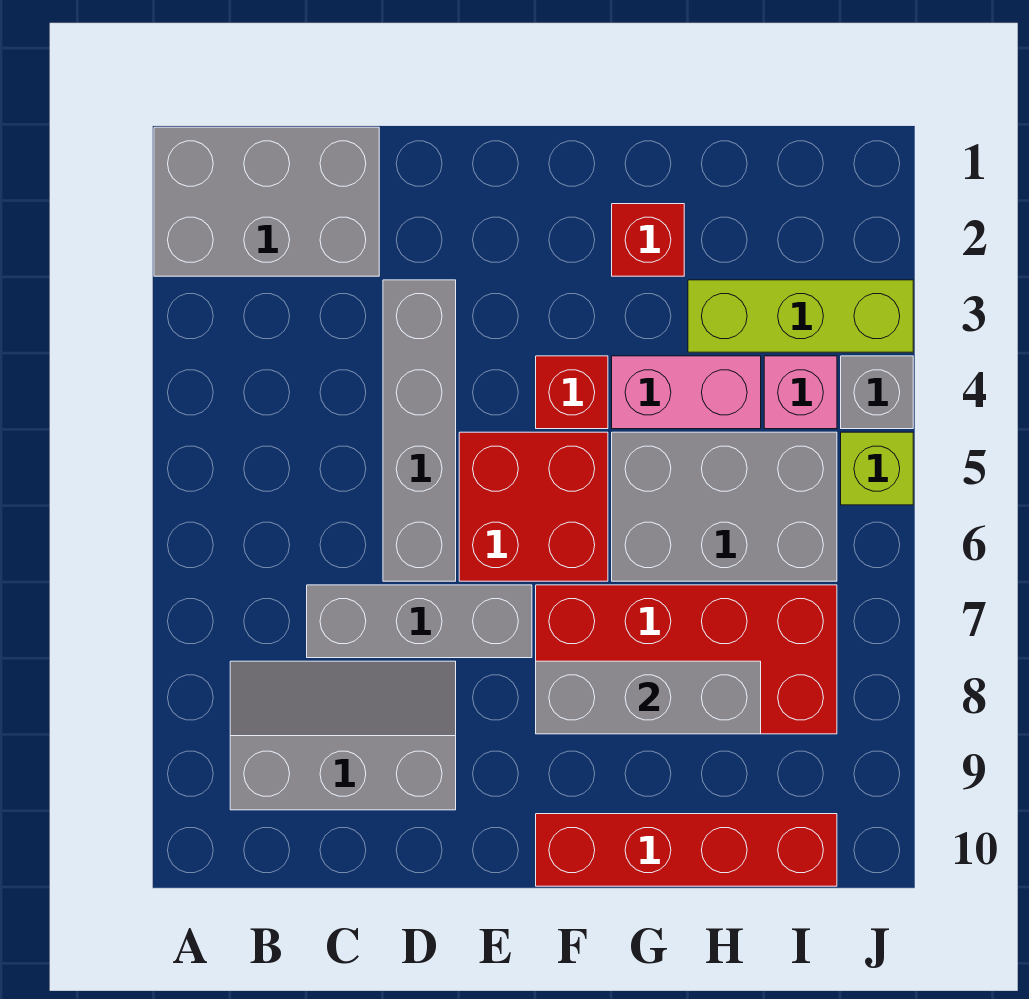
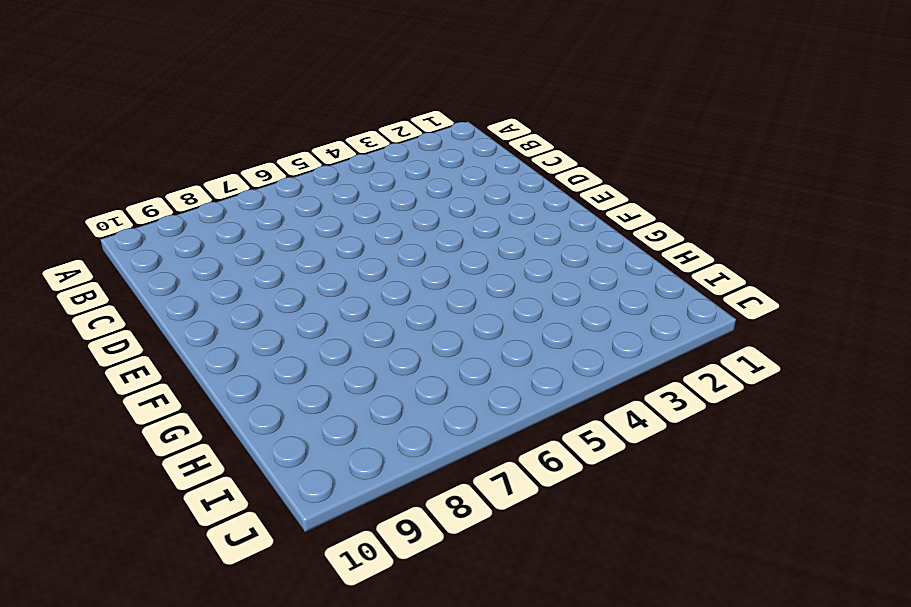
none -> grey 2x3 brick [154,127,379,276]
none -> grey 2x3 slope [230,661,456,810]
none -> grey 1x3 brick [307,585,532,658]

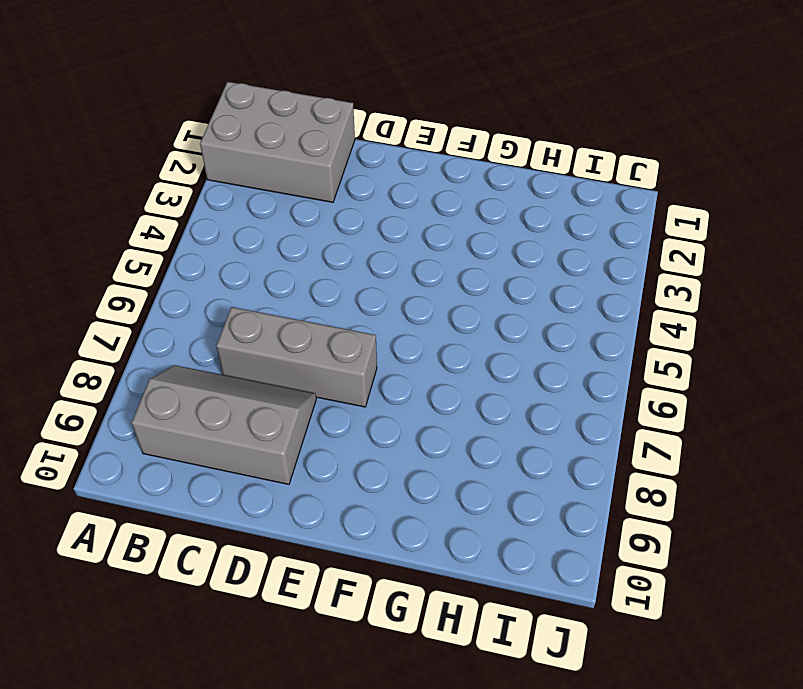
none -> grey 1x4 brick [383,280,456,581]
none -> red 2x2 brick [459,432,608,581]
none -> red 1x1 brick [536,356,608,429]

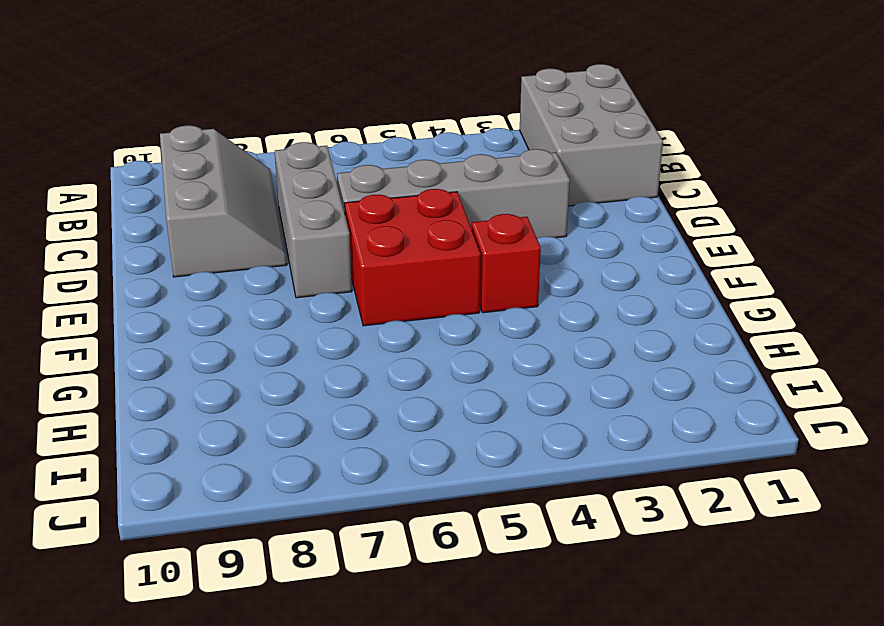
none -> red 2x4 brick [536,585,837,734]
none -> red 1x4 brick [536,814,837,886]
none -> red 1x1 brick [612,204,684,276]

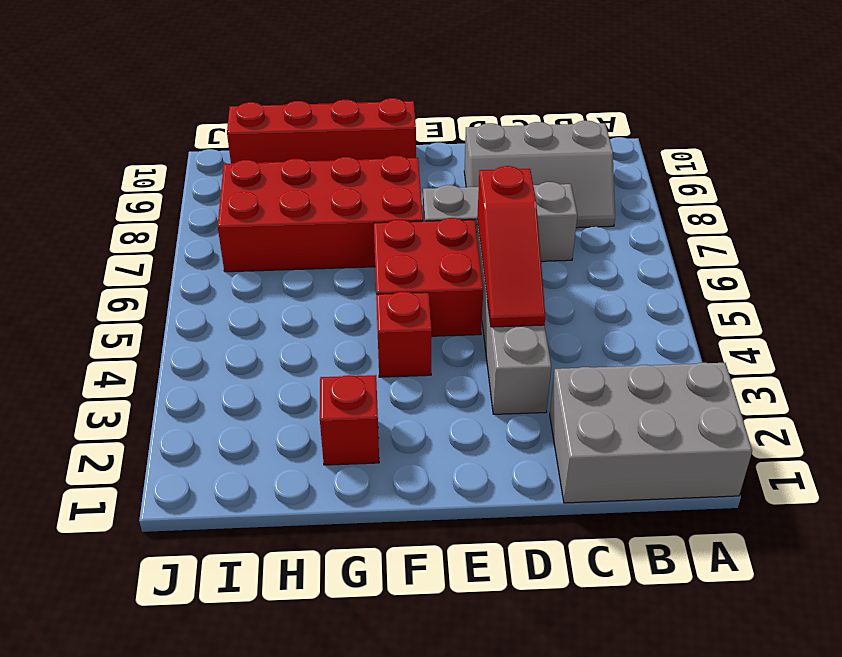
red 1x3 slope [477,166,545,327] -> none
none -> pink 1x2 brick [612,356,761,429]
none -> grey 2x3 brick [612,432,837,581]
none -> lime 1x3 brick [688,280,913,352]

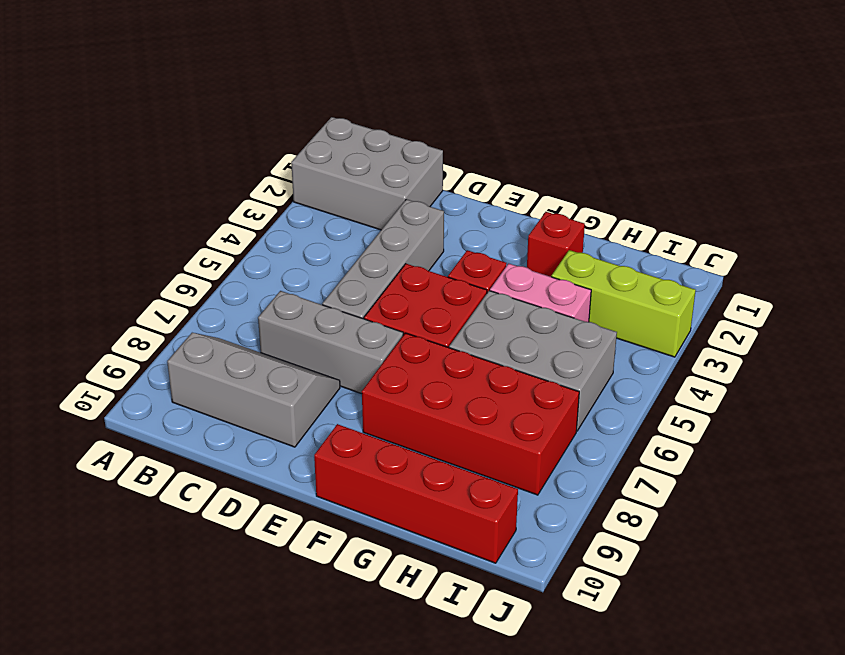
none -> pink 1x1 brick [764,356,837,429]
none -> grey 1x1 brick [841,356,913,429]
none -> lime 1x1 brick [841,432,913,505]

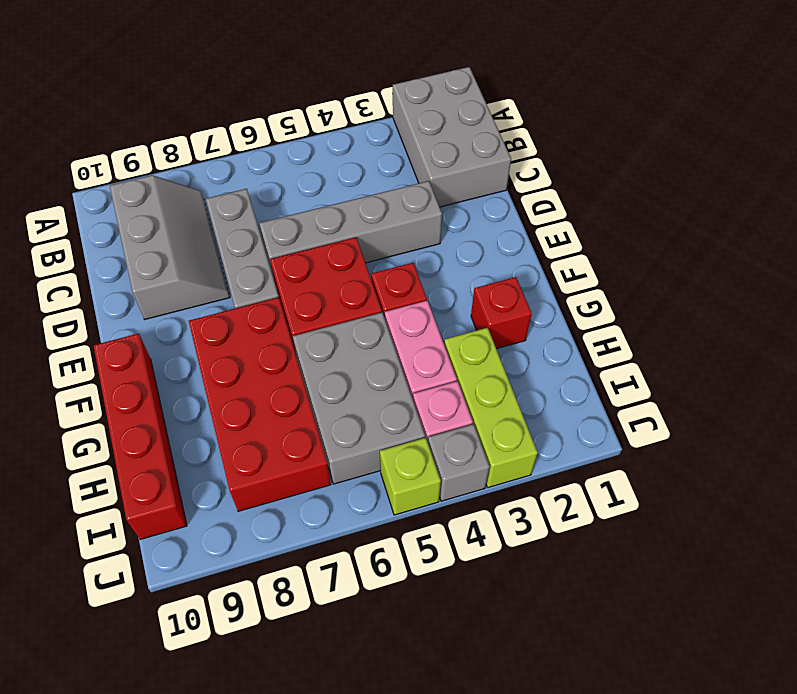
none -> grey 1x3 brick [536,661,761,734]

